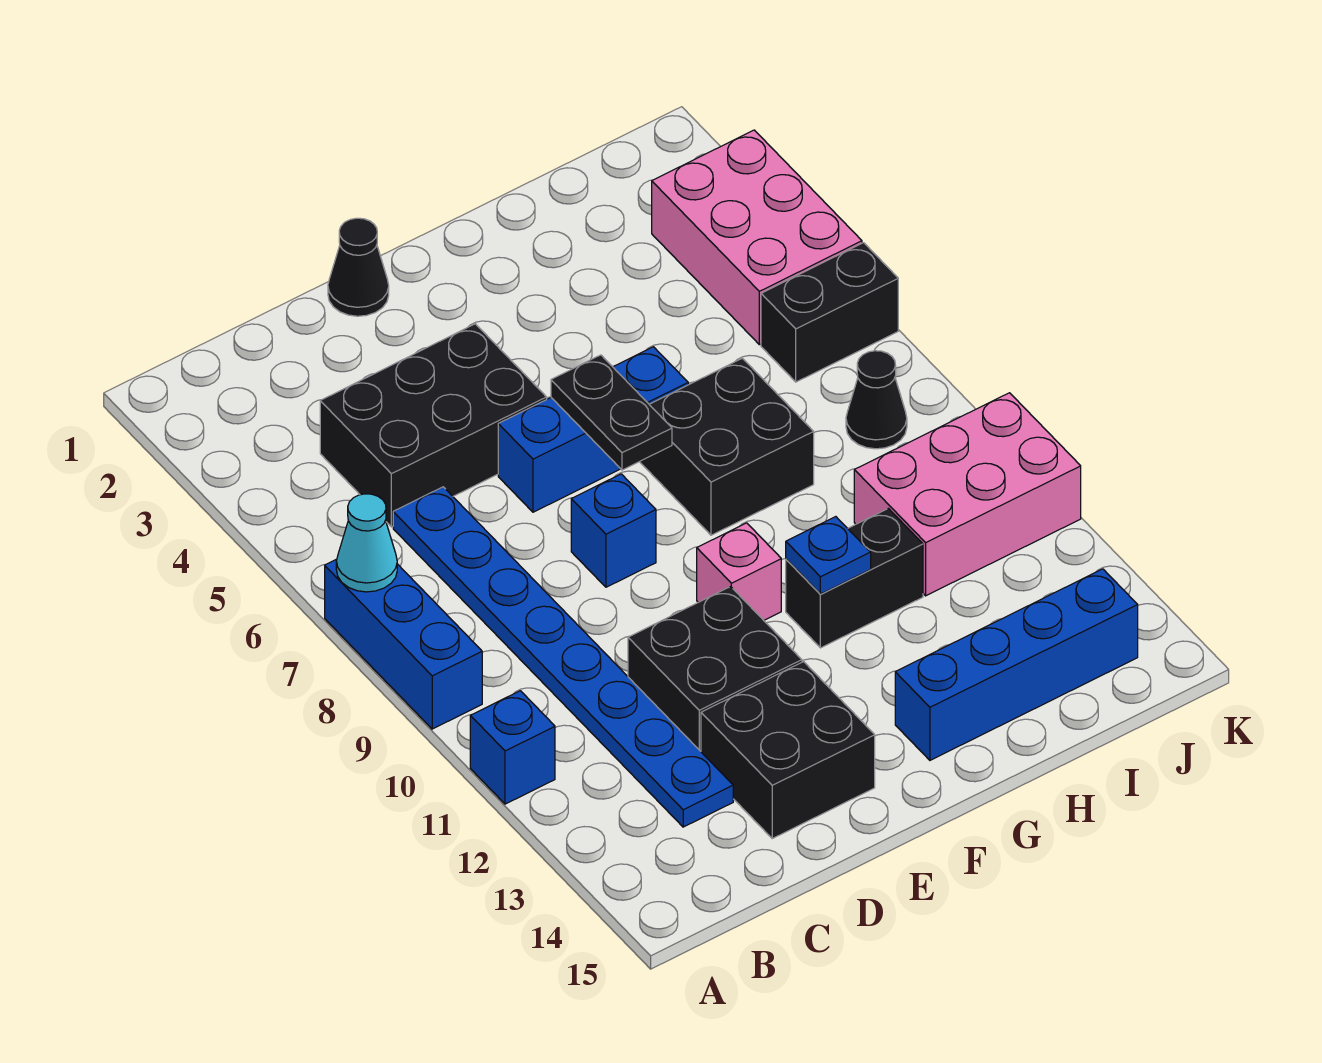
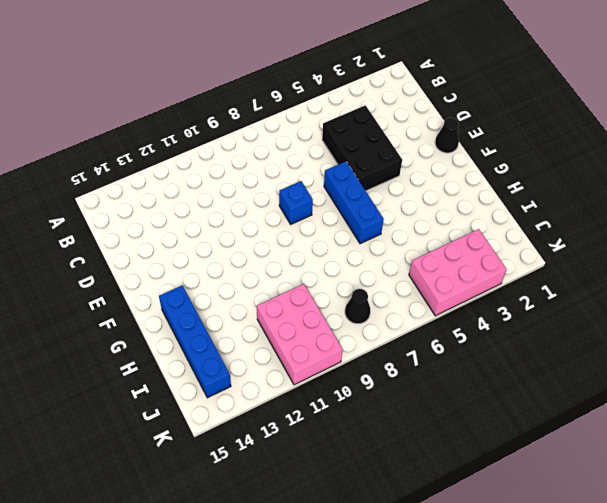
none -> blue 1x3 brick [325,559,482,729]
none -> blue 1x1 brick [470,691,555,804]
none -> blue 1x8 plate [393,487,733,827]

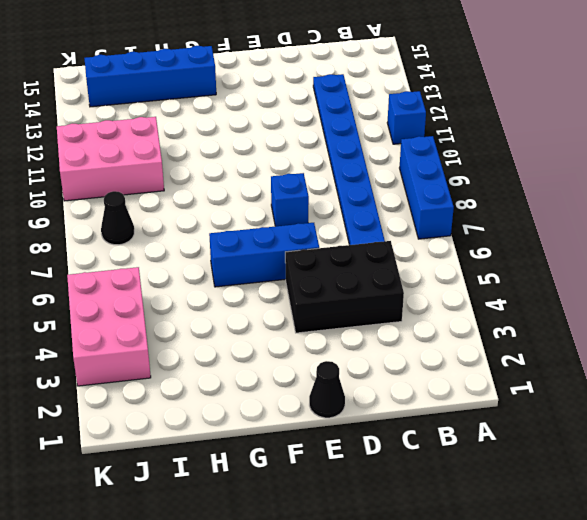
none -> black 2x2 brick [628,587,802,751]
none -> black 2x2 brick [701,662,875,838]
none -> pink 1x1 brick [697,523,781,620]

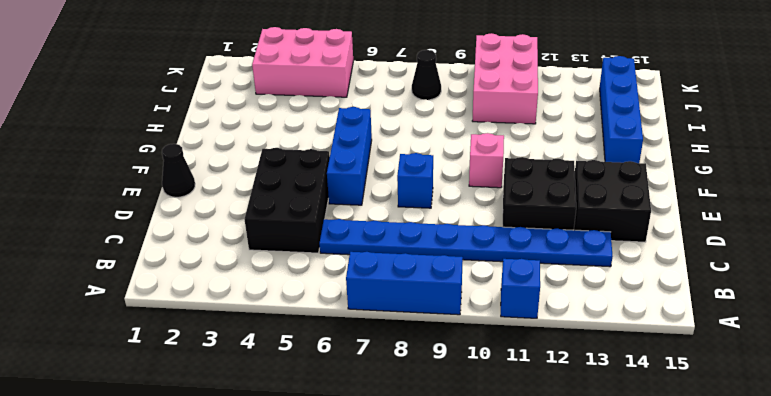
none -> black 2x2 brick [640,358,814,535]
none -> black 1x2 brick [786,508,923,648]
none -> black 1x2 brick [761,243,898,382]

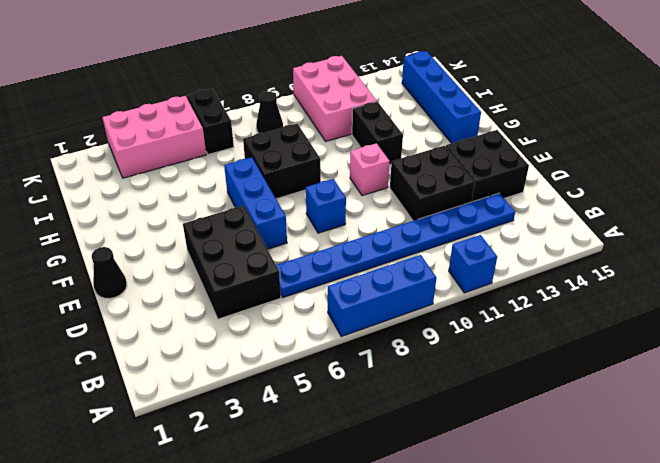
none -> cyan 1x1 cone [336,494,397,592]
none -> black 1x2 plate [551,355,672,470]
none -> blue 1x1 plate [786,517,871,594]

